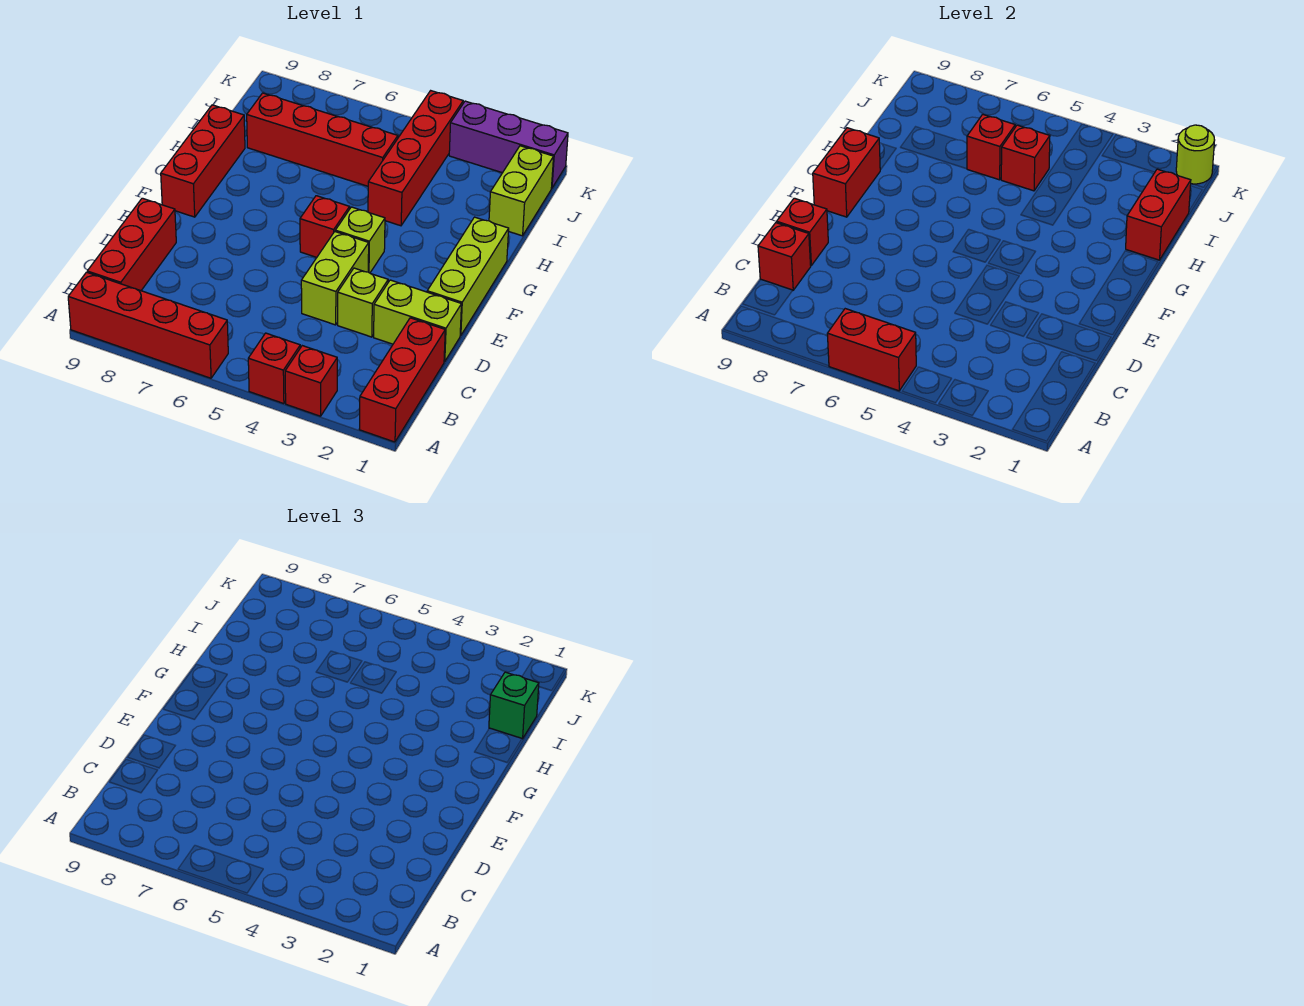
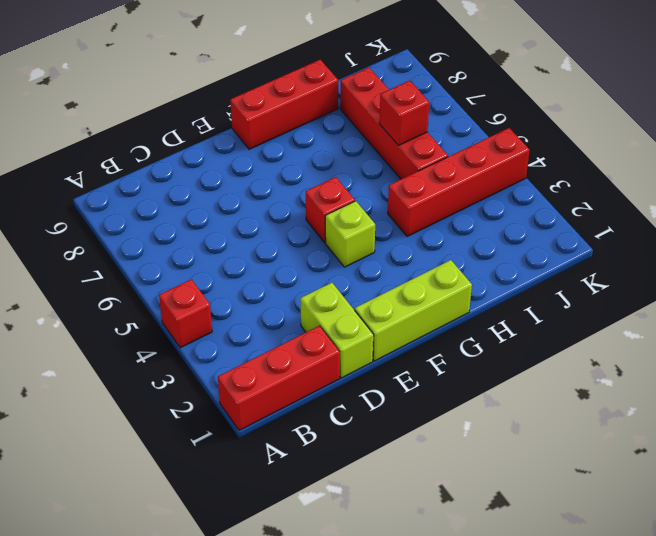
none -> red 1x1 brick [285,346,337,416]
none -> red 1x4 brick [68,272,228,378]
none -> red 1x3 brick [87,198,176,291]

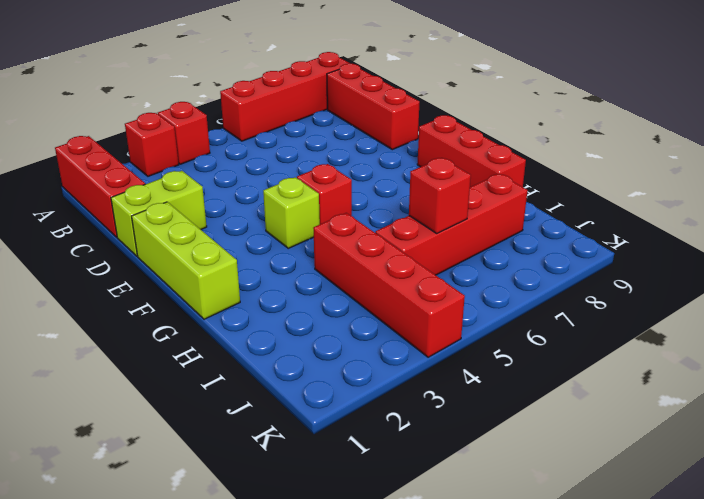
none -> lime 1x1 brick [338,268,388,337]
none -> lime 1x2 brick [301,232,369,325]
none -> lime 1x2 brick [489,146,554,236]

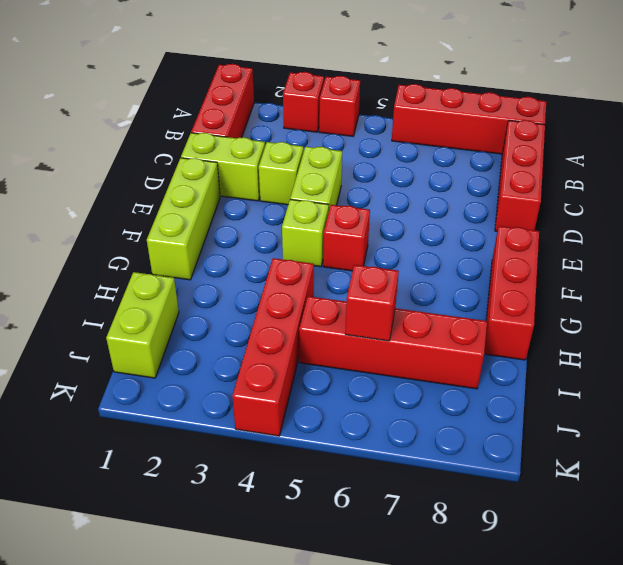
none -> purple 1x3 brick [449,101,568,188]
none -> red 1x2 brick [827,309,916,391]
none -> red 1x1 brick [758,223,811,290]

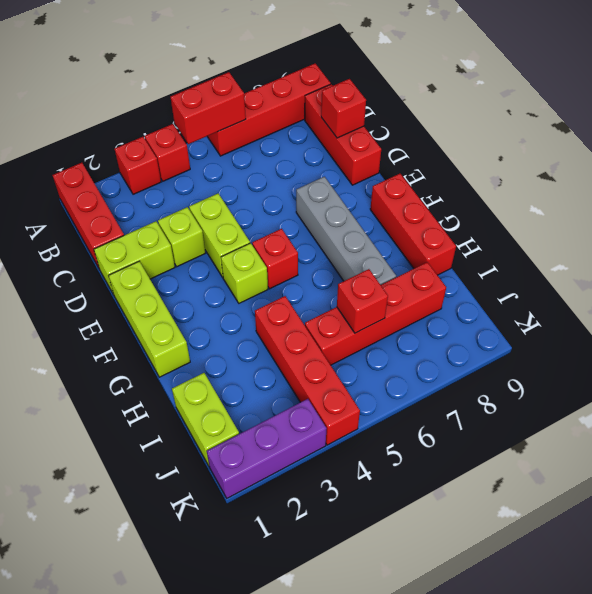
grey 1x4 brick [296,177,396,285] -> none
none -> red 1x1 brick [777,198,828,265]
none -> red 1x2 brick [813,128,880,217]
none -> red 1x2 brick [1126,169,1191,260]

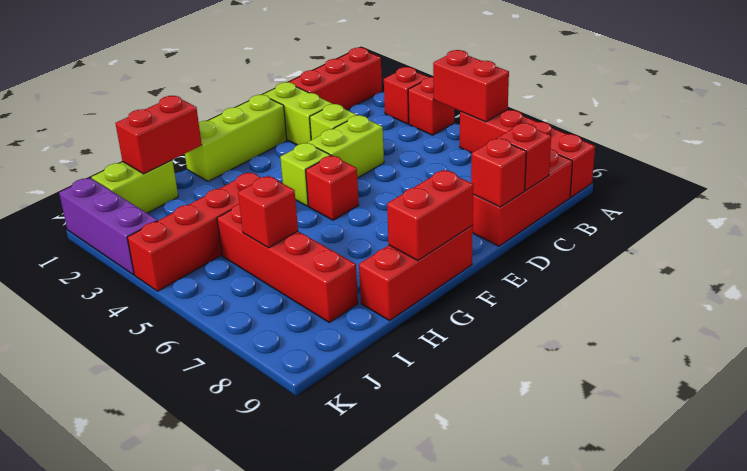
none -> red 1x1 brick [1001,125,1050,191]
none -> lime 1x1 round brick [1176,125,1215,184]
none -> green 1x1 brick [489,672,539,739]

